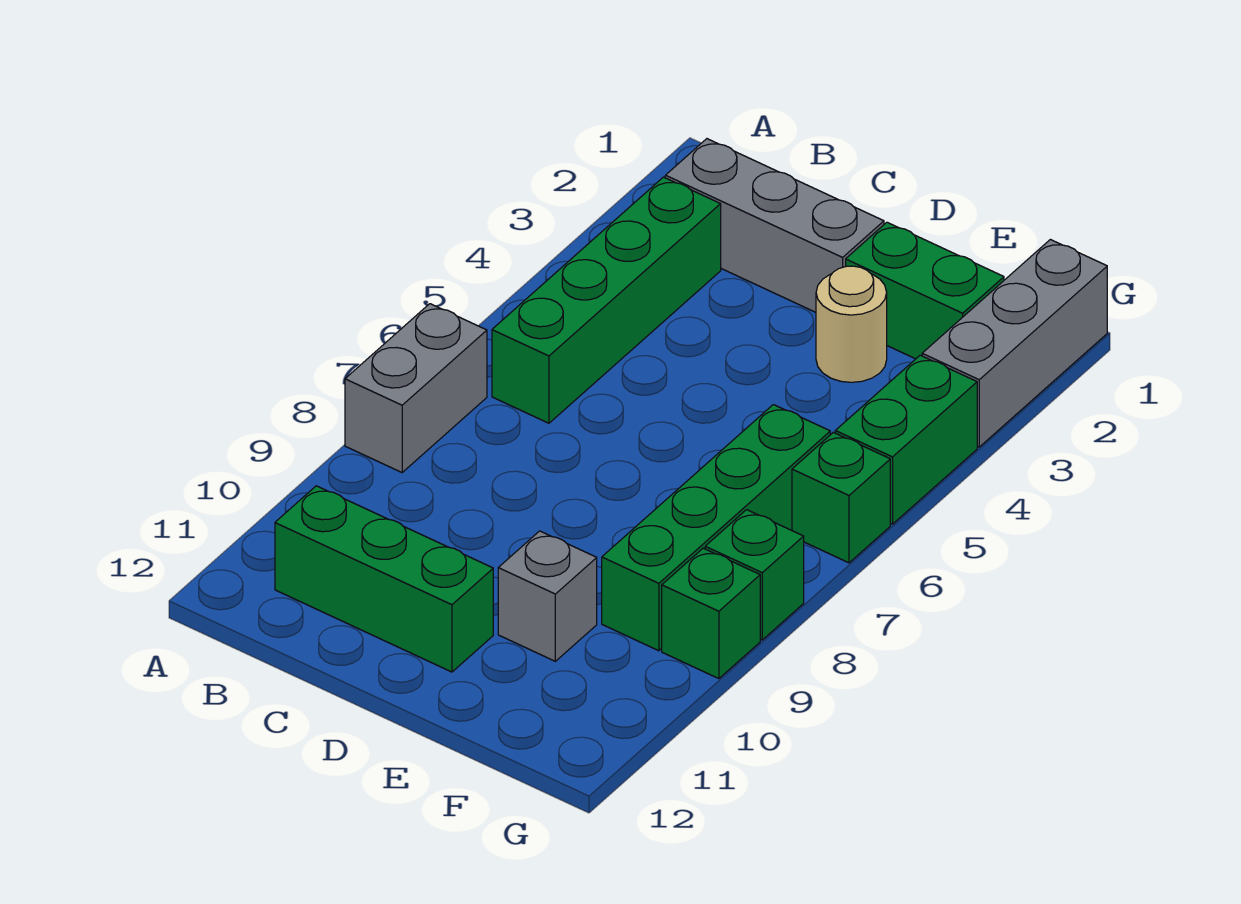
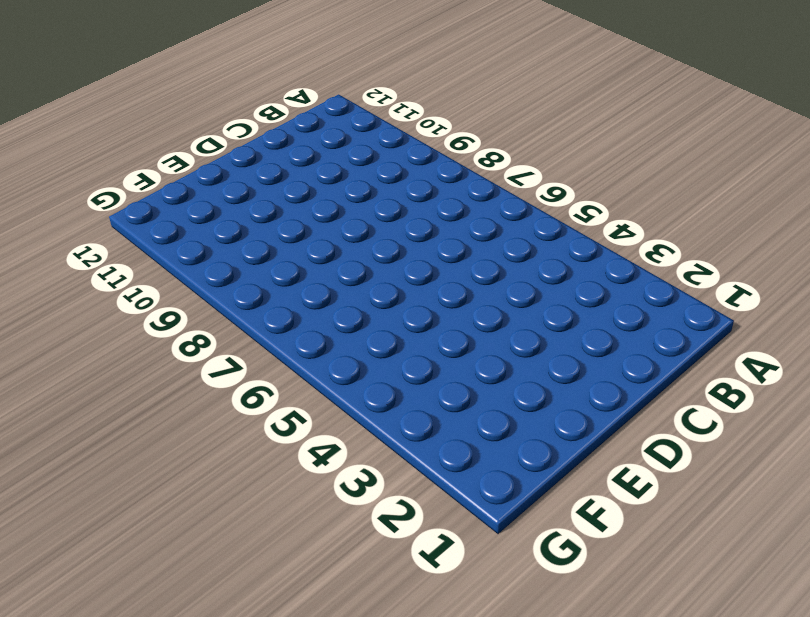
none -> grey 1x2 brick [345,304,487,472]
none -> grey 1x3 brick [665,139,884,312]
none -> green 1x4 brick [492,177,721,423]

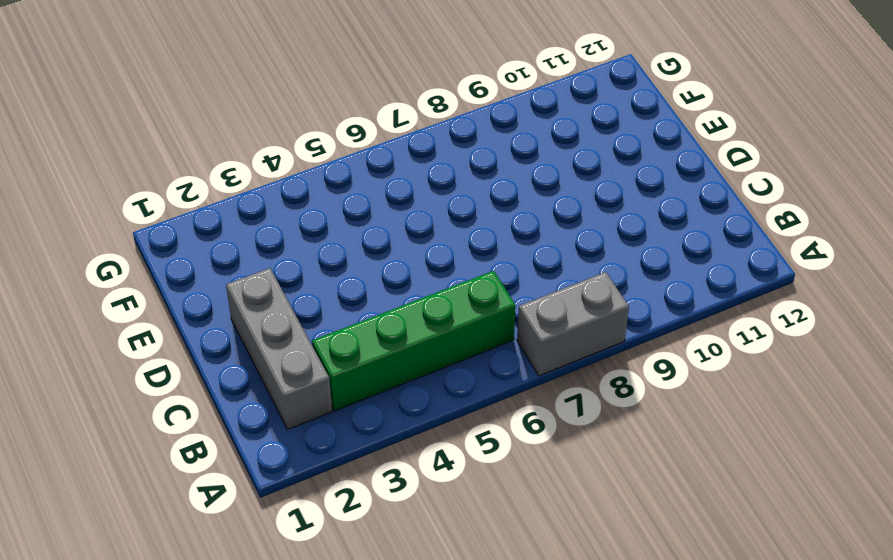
none -> green 1x3 brick [275,486,493,672]
none -> green 1x2 brick [846,222,1004,359]
none -> tan 1x1 round brick [816,266,887,382]

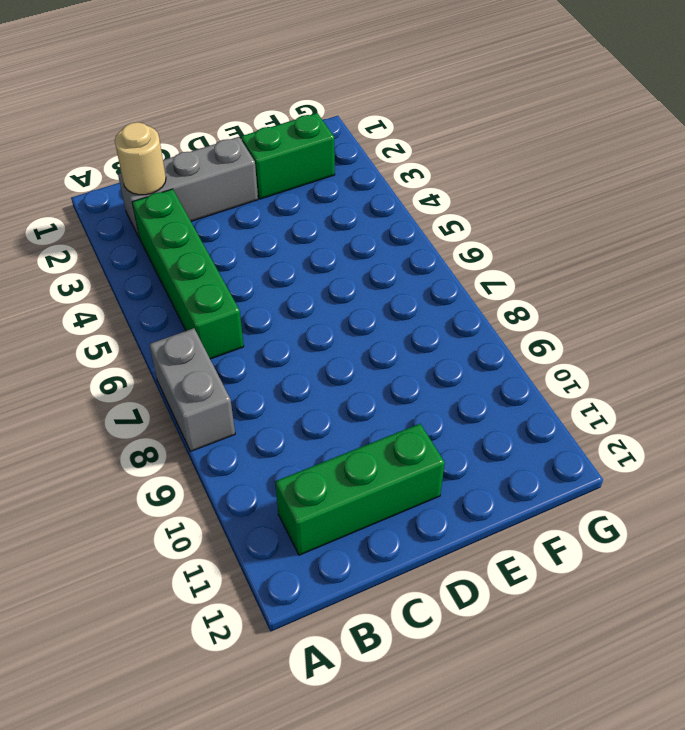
tan 1x1 round brick [115,122,166,195] -> tan 1x1 round brick moved to [816,266,887,382]
none -> grey 1x1 brick [498,531,597,661]
none -> green 1x4 brick [602,405,830,651]
none -> grey 1x3 brick [922,240,1107,447]

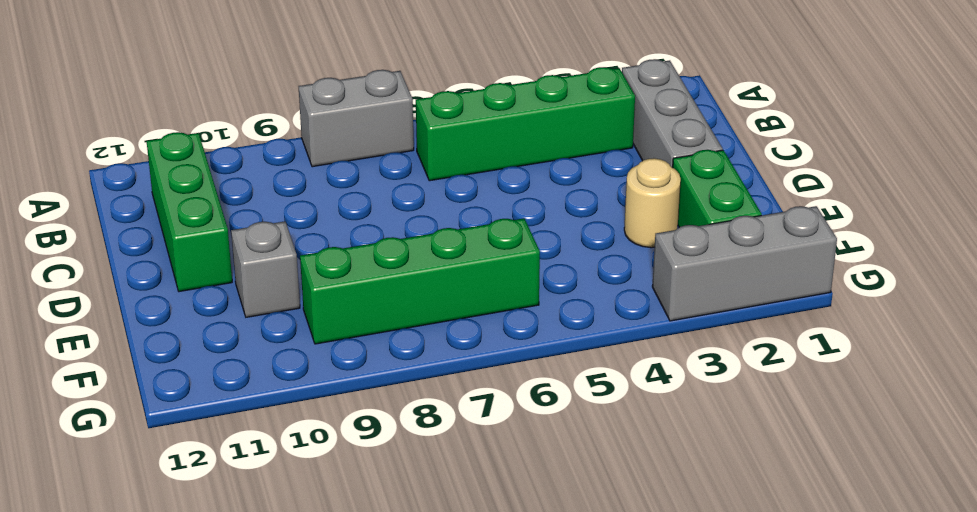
none -> green 1x2 brick [835,355,977,524]
none -> green 1x1 brick [792,432,890,563]
none -> green 1x1 brick [705,510,804,640]

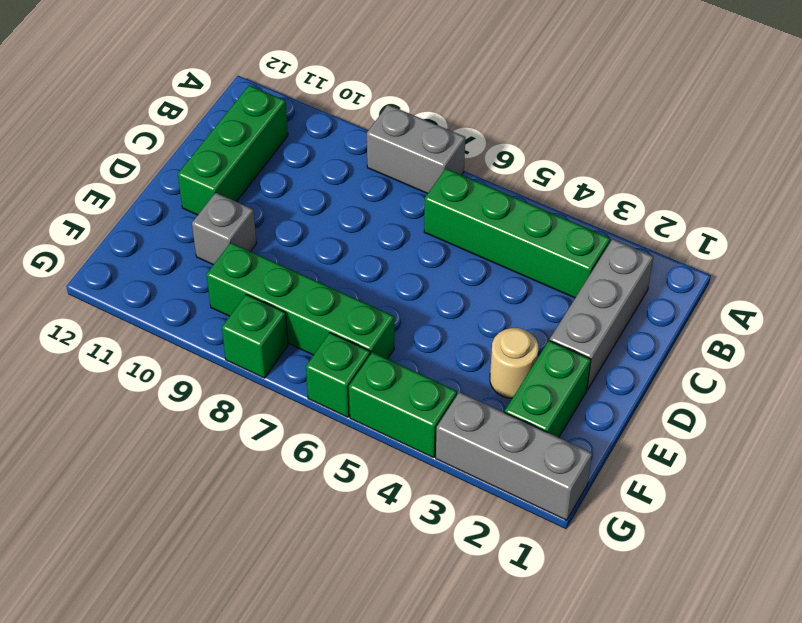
none -> green 1x1 brick [662,548,760,679]

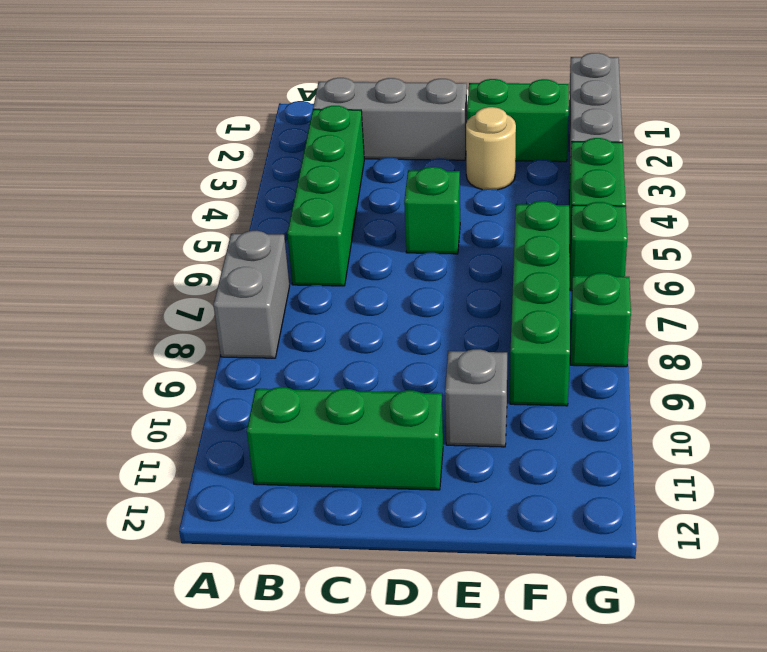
green 1x1 brick [404,167,460,254] -> green 1x1 brick moved to [662,548,760,679]

